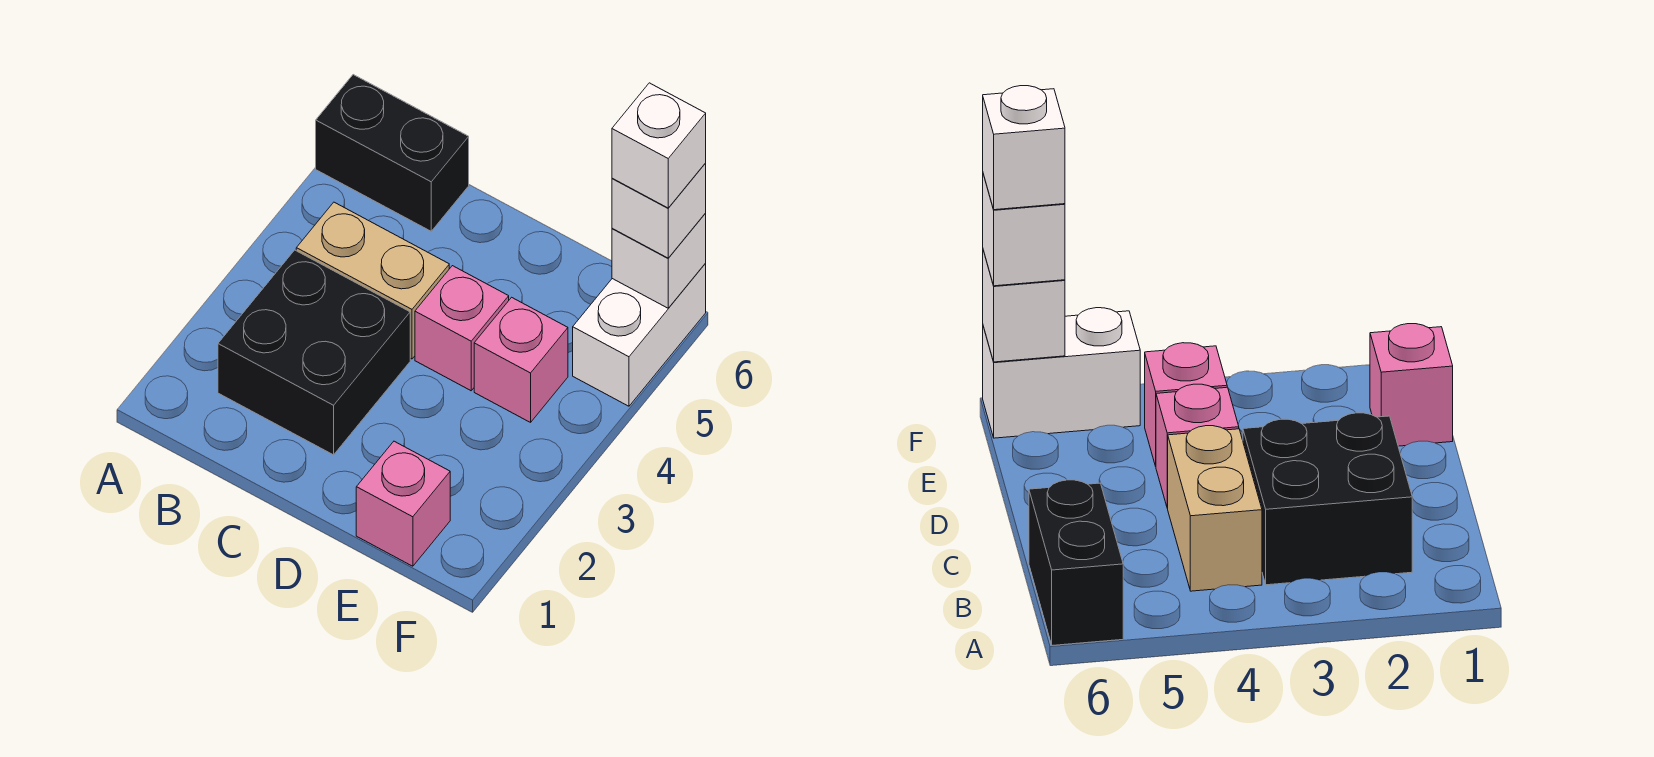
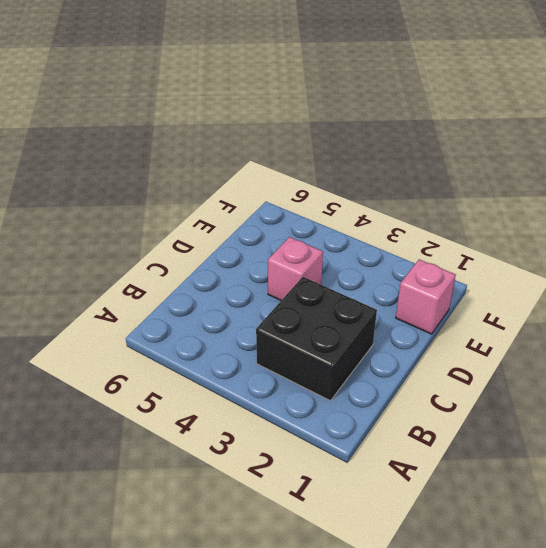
none -> black 1x2 brick [316,75,469,231]
none -> tan 1x2 brick [296,202,449,359]

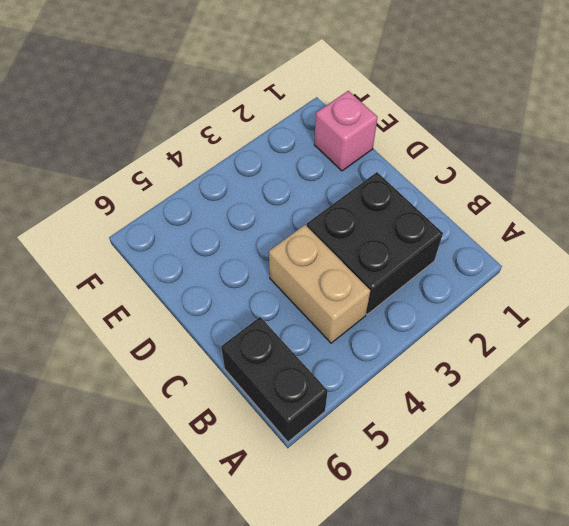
none -> pink 1x1 brick [415,266,509,391]
none -> pink 1x1 brick [474,297,568,422]

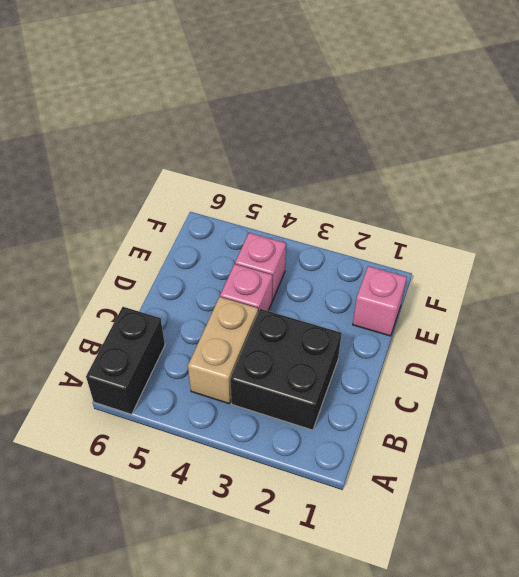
none -> white 1x2 brick [573,264,706,406]
none -> white 1x1 brick [612,214,706,308]

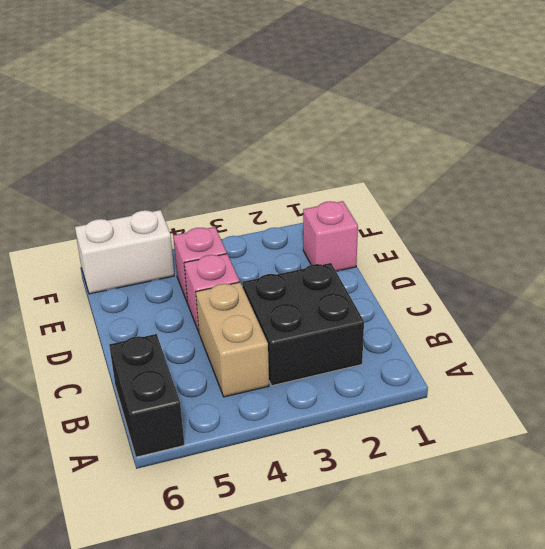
none -> white 1x1 brick [612,214,706,308]
none -> white 1x1 brick [612,163,706,258]

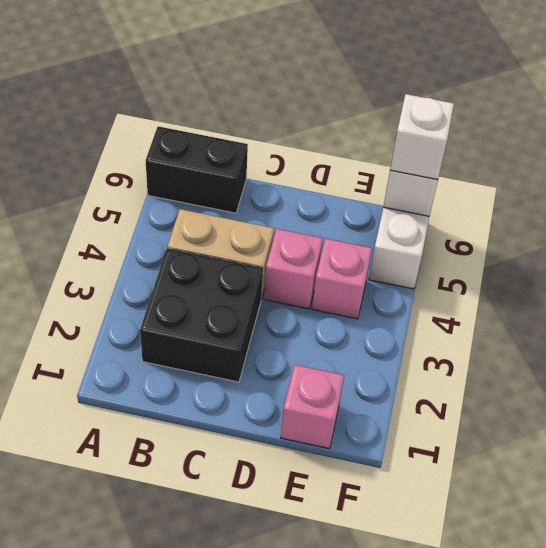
none -> white 1x1 brick [612,83,706,208]

